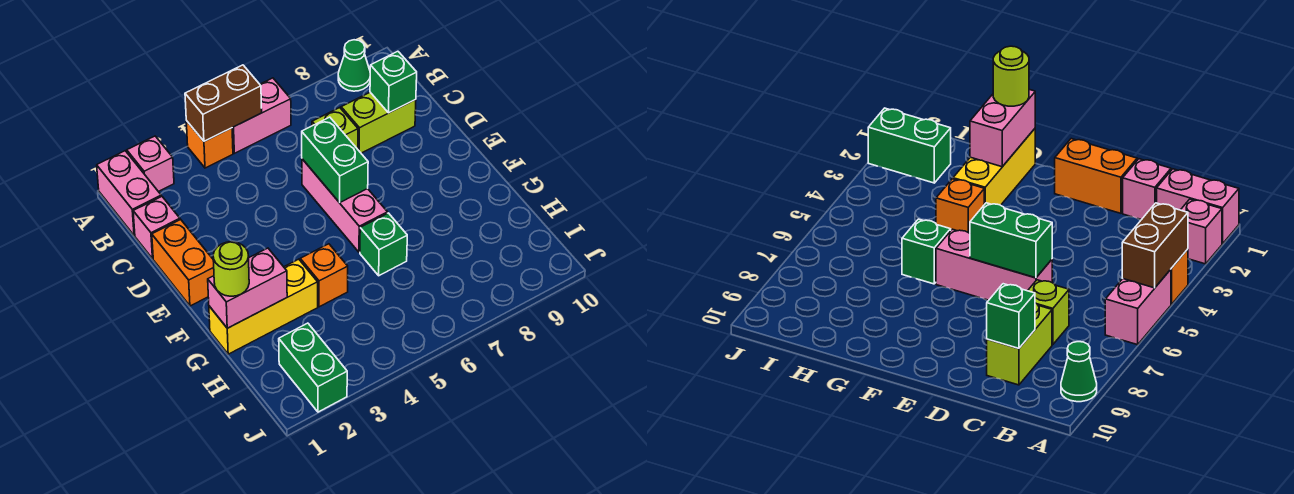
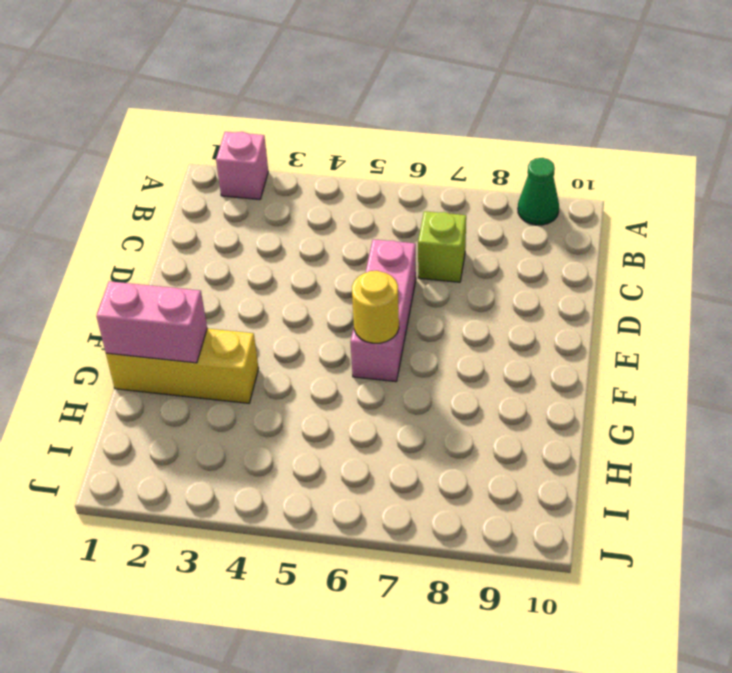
yellow 1x1 round brick [352,271,399,343] -> none
none -> pink 1x2 brick [97,151,161,236]
none -> orange 1x1 brick [186,121,233,168]
none -> pink 1x2 brick [232,78,291,153]

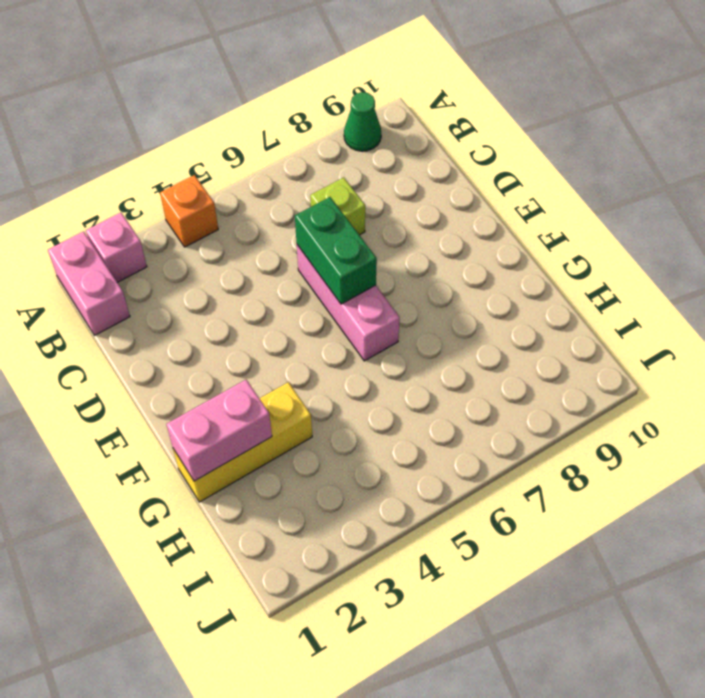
none -> pink 1x2 brick [232,78,291,153]
none -> pink 1x1 brick [133,196,180,259]
none -> lime 1x2 brick [341,92,416,153]

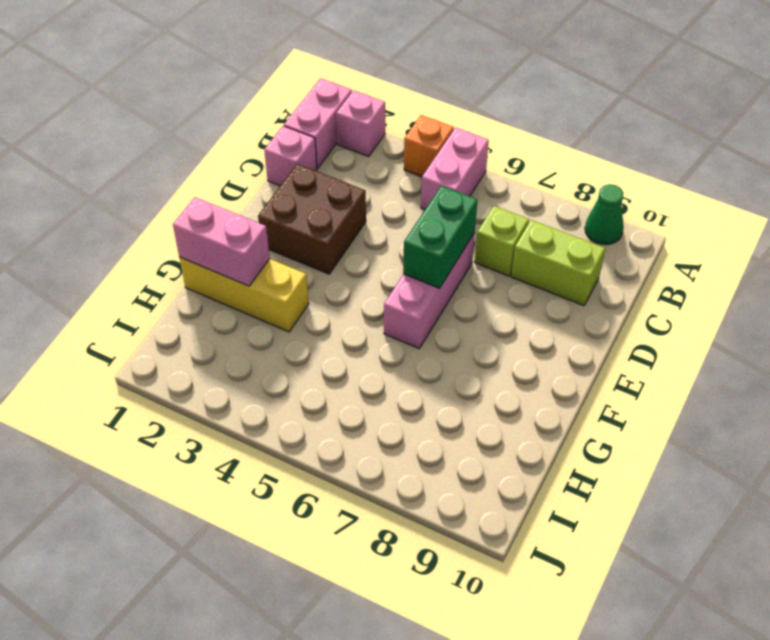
pink 1x2 brick [421,128,489,210] -> pink 1x2 brick turned to [232,78,291,153]
brown 2x2 brick [258,164,366,274] -> none
none -> orange 1x2 brick [152,220,214,306]
none -> orange 1x1 brick [300,244,348,307]
none -> green 1x1 brick [360,213,407,276]

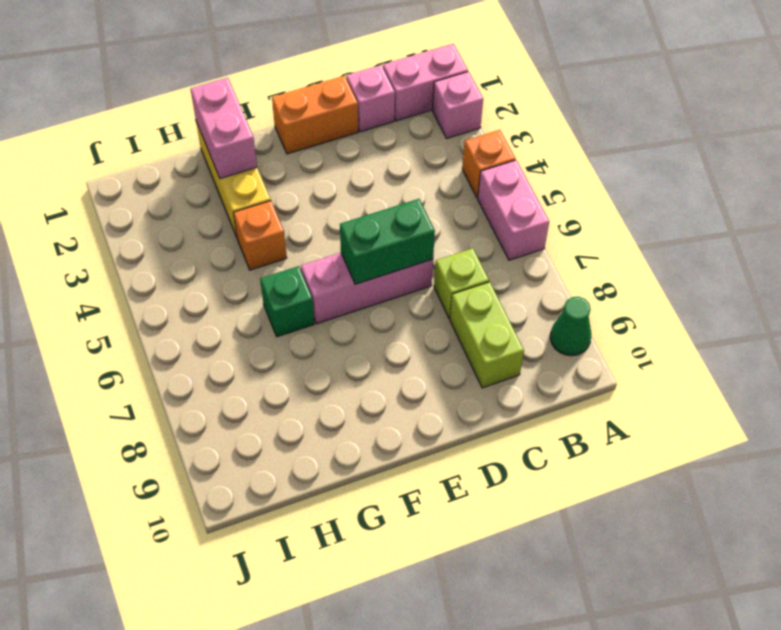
none -> green 1x2 brick [279,323,347,412]
none -> brown 1x2 brick [185,65,262,141]
none -> green 1x1 brick [370,51,417,113]

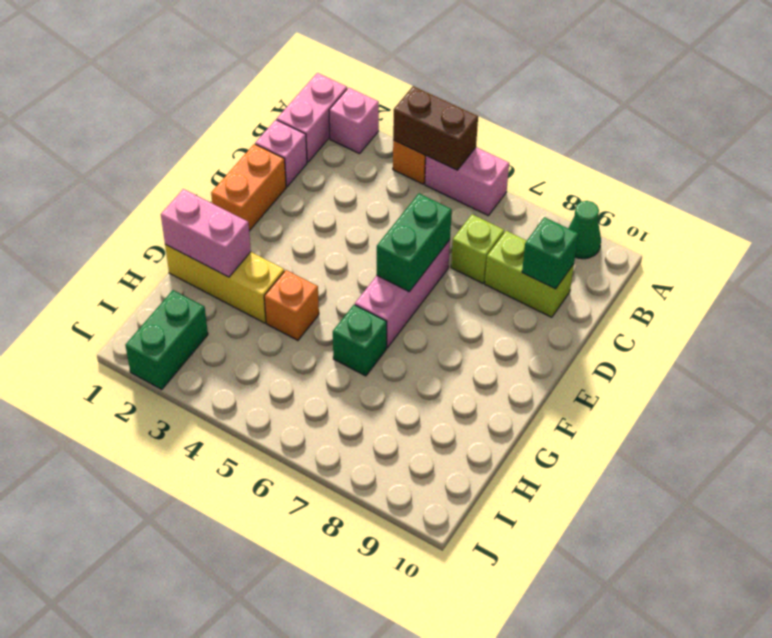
none -> lime 1x1 round brick [213,242,249,296]

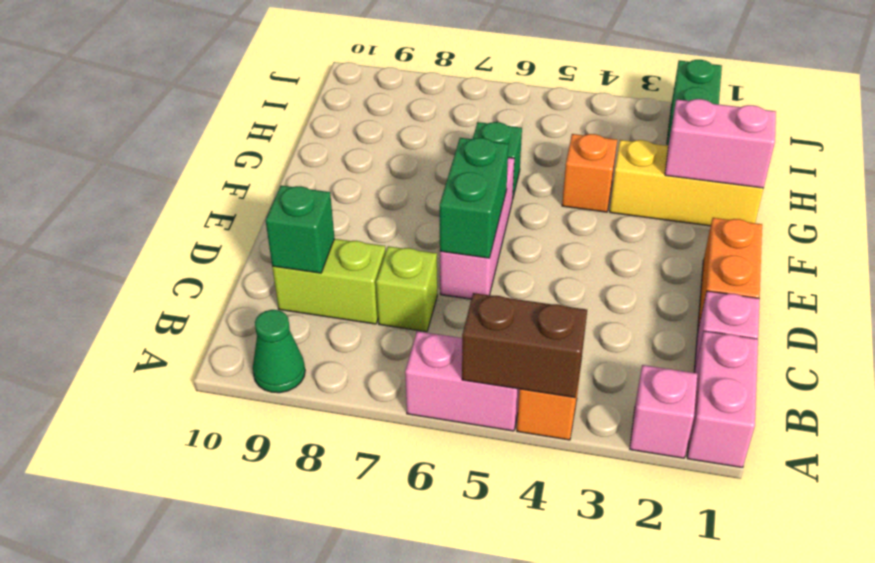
none -> lime 1x1 round brick [213,242,249,296]

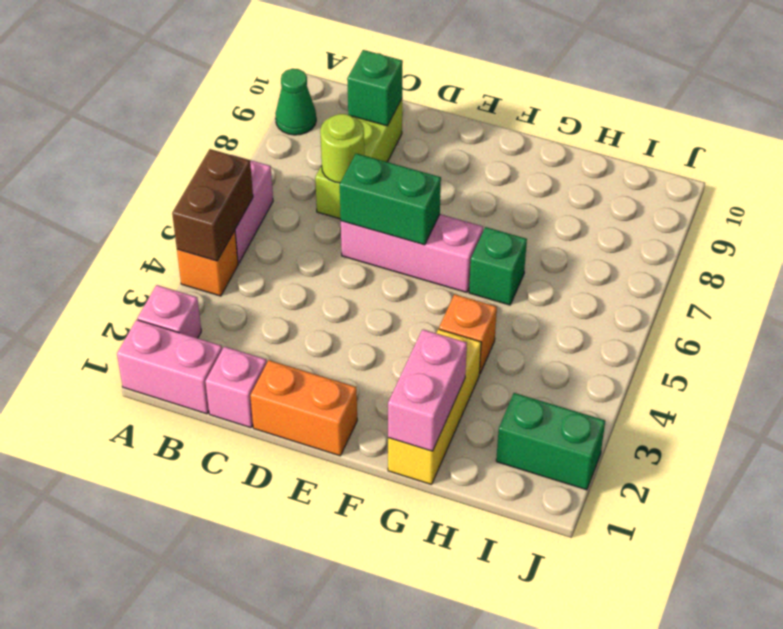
lime 1x1 round brick [320,114,364,183] -> lime 1x1 round brick moved to [213,242,249,296]

